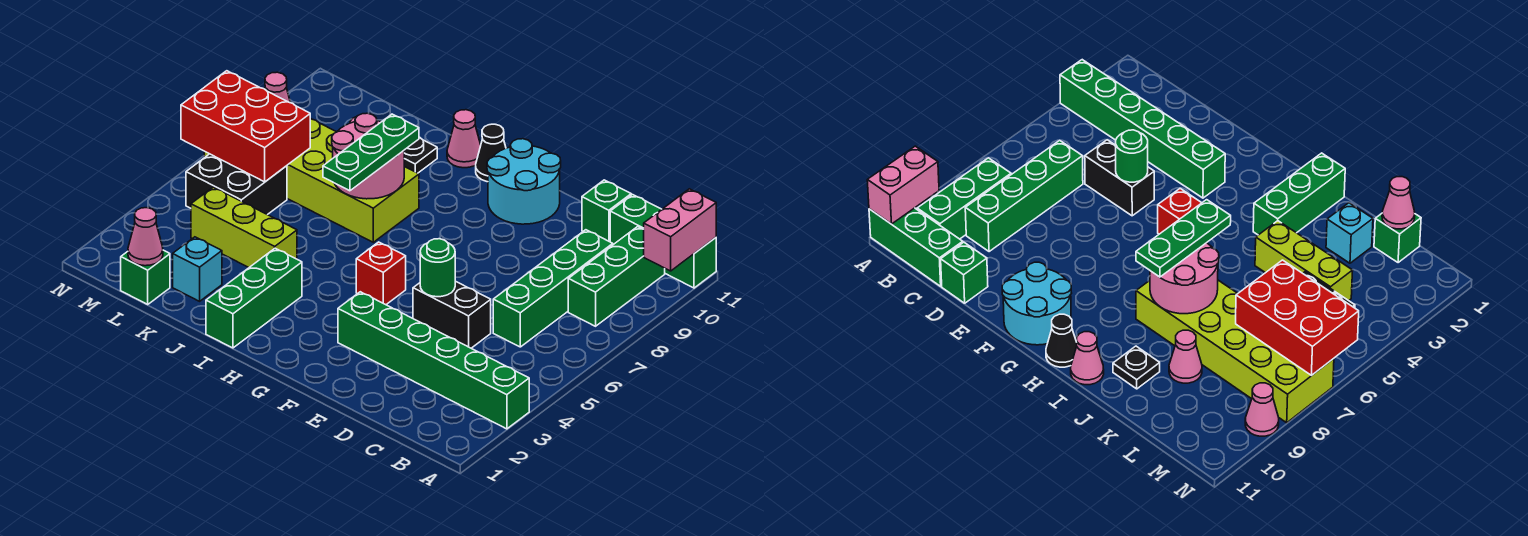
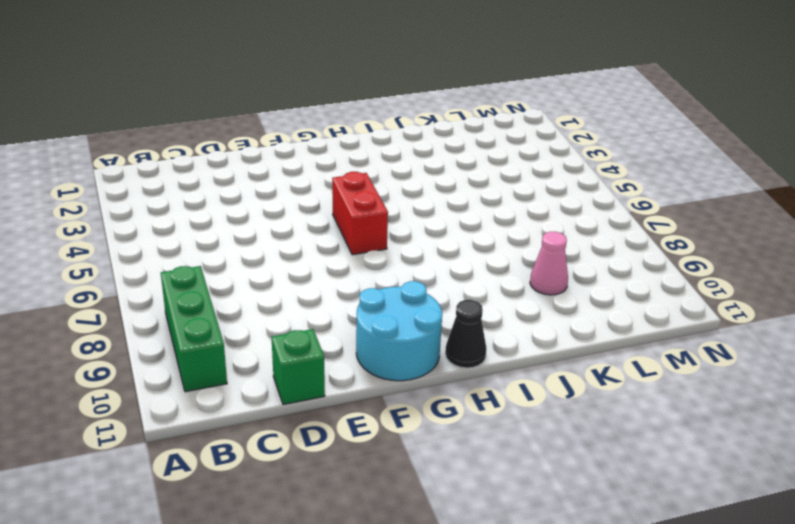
red 1x2 brick [332,172,388,255] -> red 1x1 brick [356,242,406,305]
none -> green 1x6 brick [338,292,529,429]
none -> green 1x3 brick [610,195,716,288]
none -> green 1x4 brick [493,230,613,347]

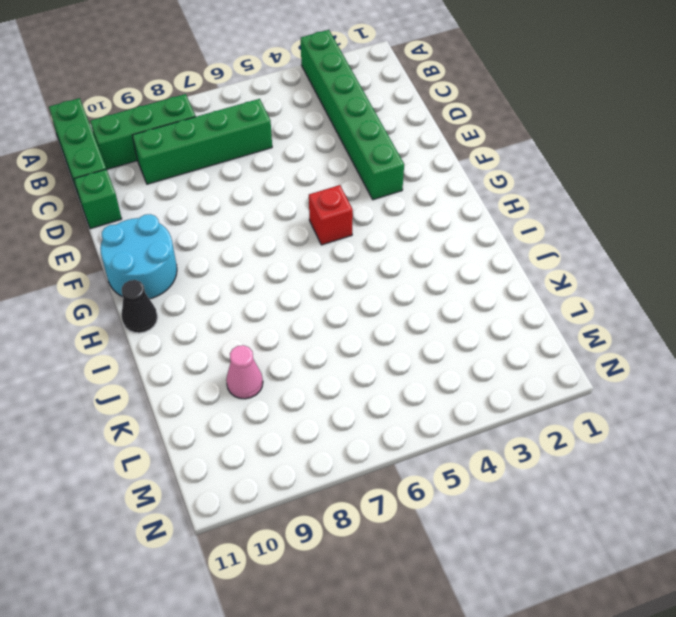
none -> black 1x2 brick [413,281,491,348]
none -> green 1x3 brick [206,248,302,348]
none -> lime 2x6 brick [204,118,419,242]

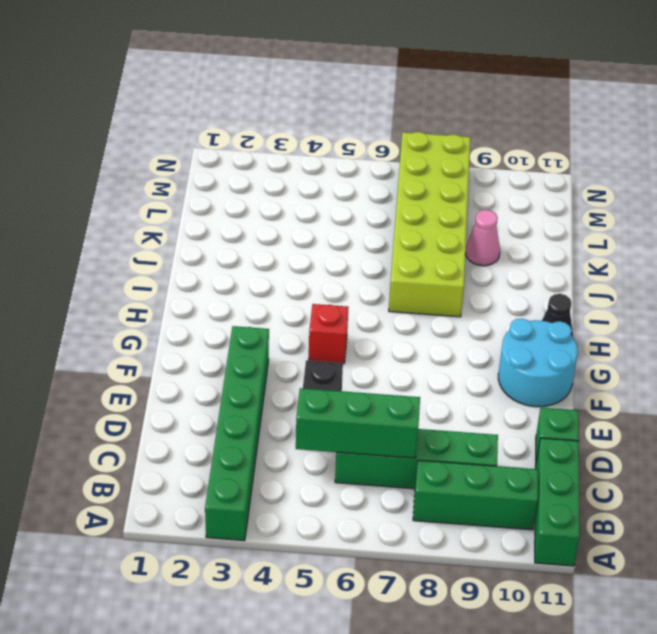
green 1x3 brick [296,388,420,458] -> green 1x3 brick moved to [206,248,302,348]
none -> pink 1x1 cone [447,110,481,168]
none -> lime 1x3 brick [191,187,297,267]
none -> black 1x1 plate [404,137,437,173]

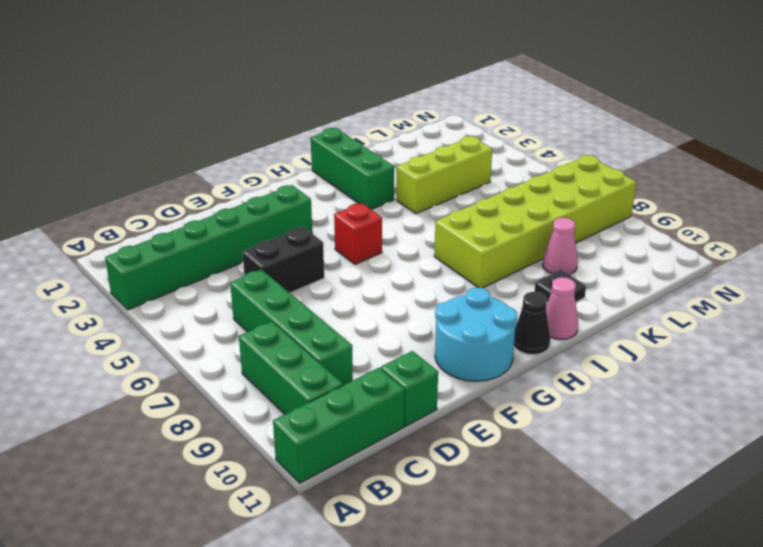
none -> cyan 1x1 brick [173,237,222,301]
none -> green 1x1 brick [121,250,170,304]
none -> black 2x2 brick [186,154,287,215]

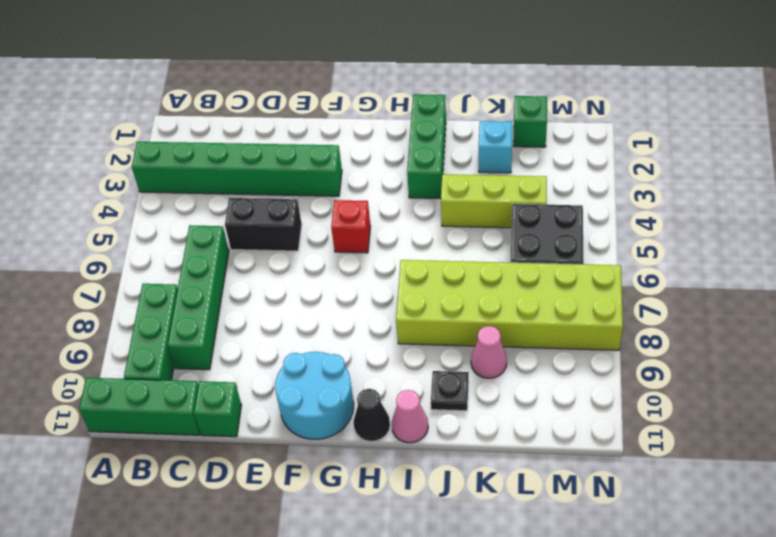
none -> pink 1x1 cone [265,72,290,103]
none -> pink 1x2 brick [644,189,716,271]
none -> green 1x1 round brick [420,239,455,297]

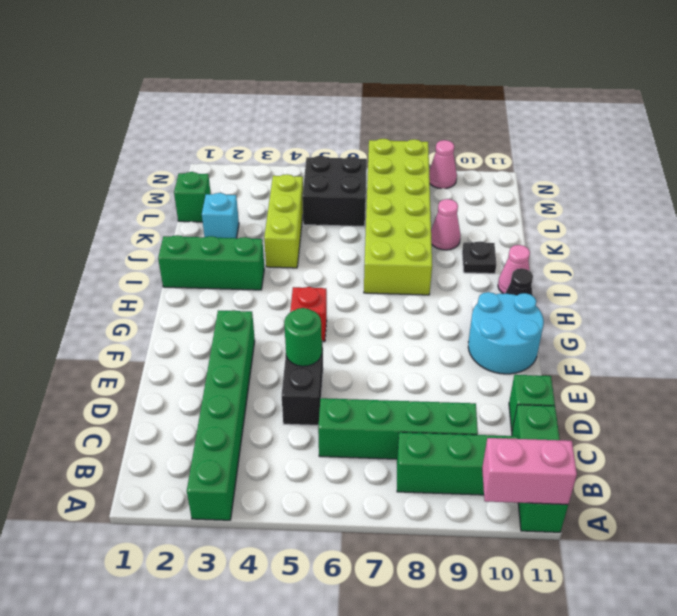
none -> pink 2x2 round brick [332,113,404,199]
none -> pink 1x1 cone [128,208,163,266]
none -> red 2x3 brick [181,71,310,182]

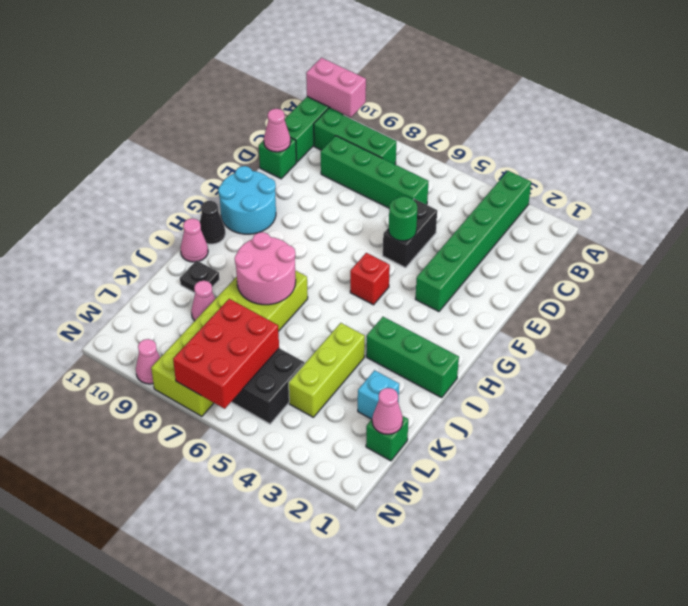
pink 1x1 cone [264,109,291,152] -> none
none -> green 1x3 plate [323,114,419,191]

